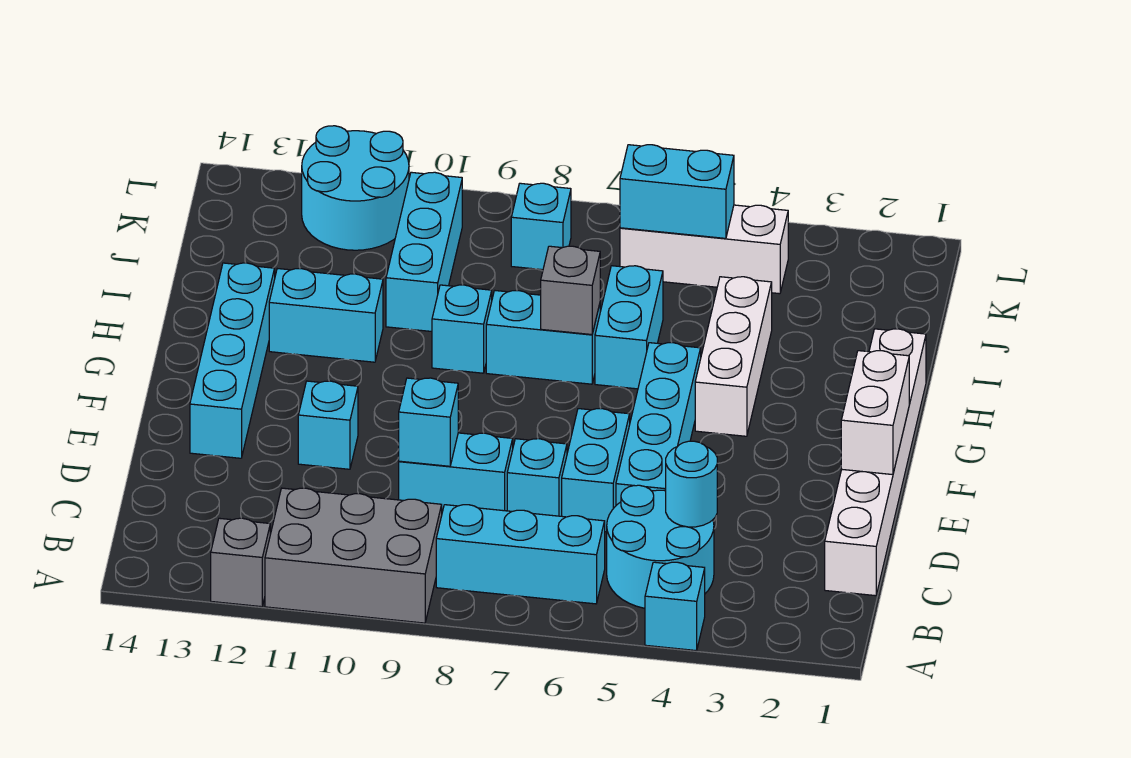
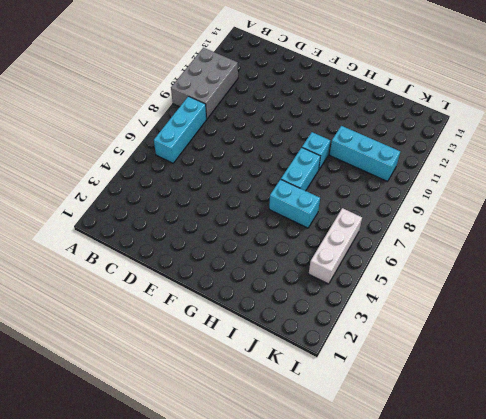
none -> cyan 1x1 brick [645,562,705,651]
none -> grey 1x1 brick [211,518,270,607]
none -> cyan 2x2 round brick [607,485,714,608]

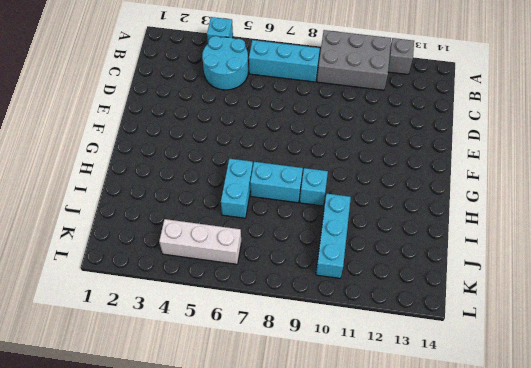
none -> white 1x6 brick [825,329,926,596]
none -> cyan 1x4 brick [616,343,701,505]
none -> cyan 1x2 brick [562,409,630,532]

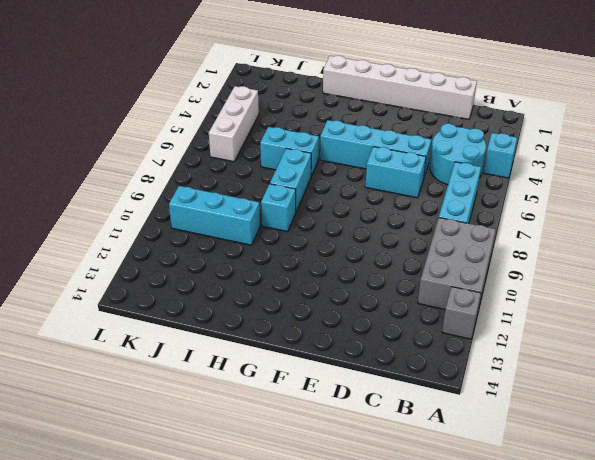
none -> cyan 1x1 brick [507,439,567,516]
none -> cyan 1x2 brick [399,433,513,512]
none -> cyan 1x1 brick [298,381,358,469]

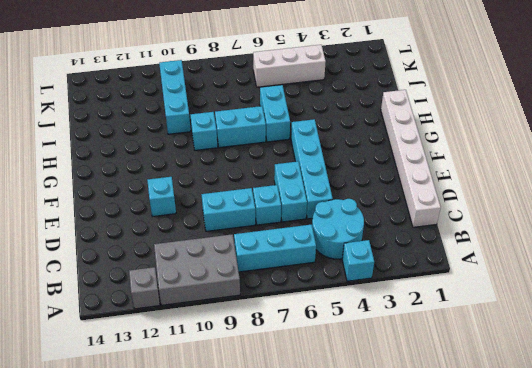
none -> cyan 1x4 brick [190,263,275,458]
none -> white 1x3 brick [695,277,772,436]
none -> cyan 1x2 brick [269,269,383,362]

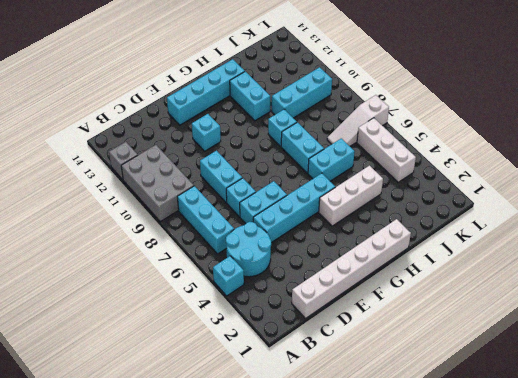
white 1x3 slope [327,95,389,146] -> none
none -> cyan 1x1 brick [511,183,571,270]
none -> cyan 2x2 round brick [302,126,409,250]
none -> cyan 1x1 round brick [666,441,717,527]

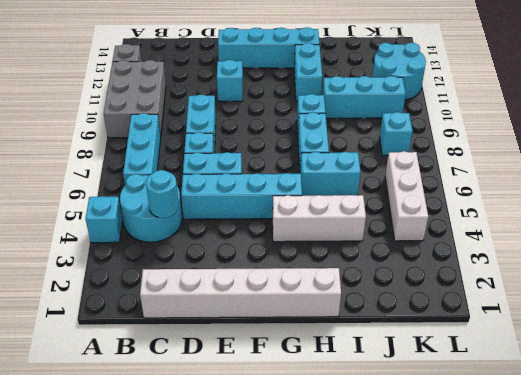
none -> cyan 1x1 brick [399,378,458,466]
none -> white 1x2 brick [841,351,909,475]
none -> grey 1x1 brick [541,246,600,335]

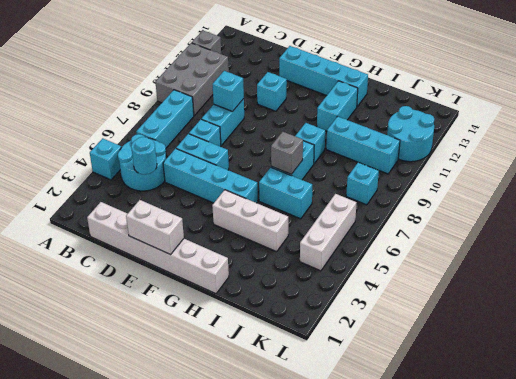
none -> cyan 1x2 brick [620,145,734,238]

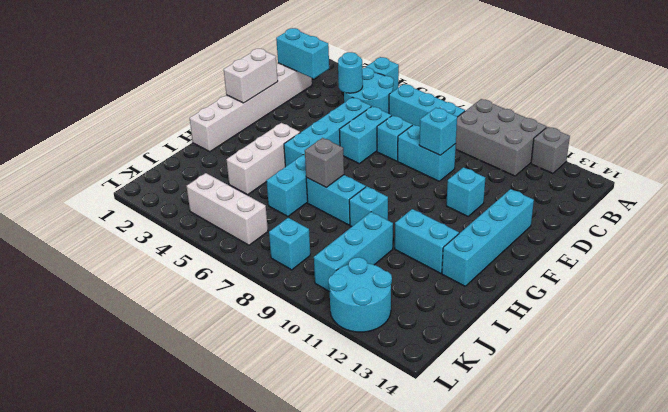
cyan 1x2 brick [276,28,329,79] -> cyan 1x2 brick moved to [620,145,734,238]

